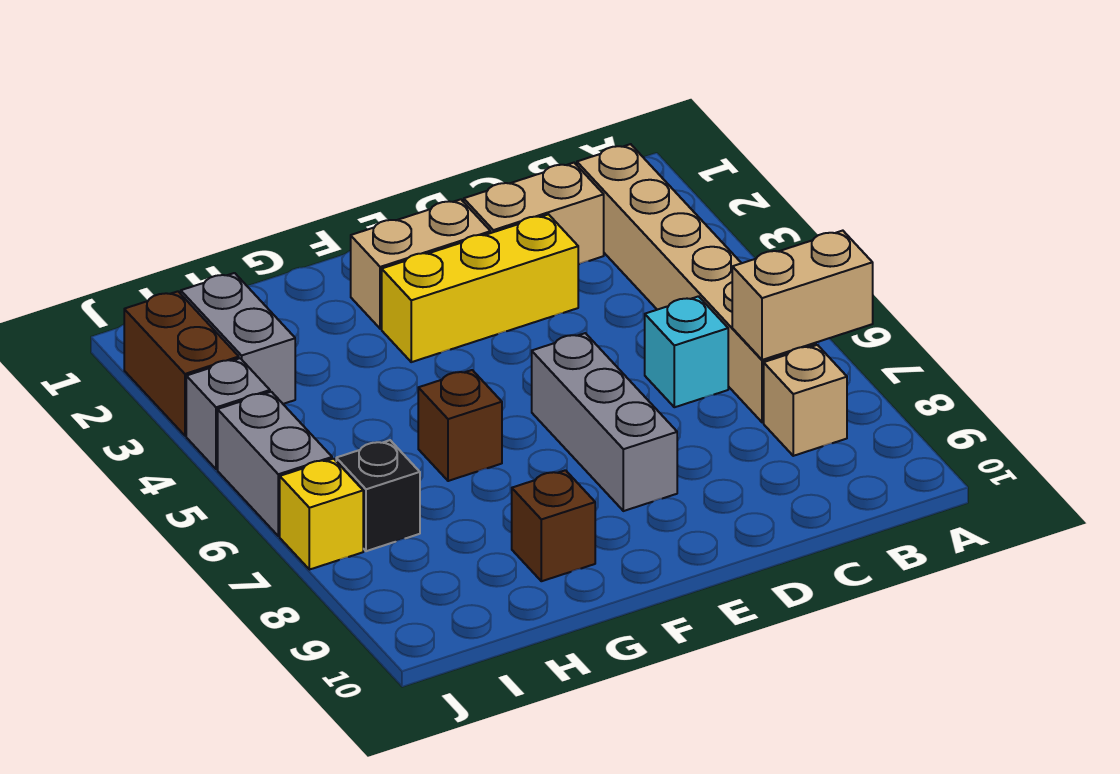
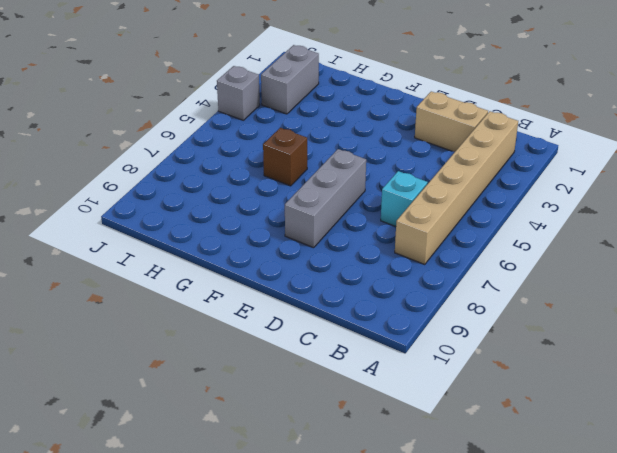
none -> tan 1x1 brick [764,345,847,456]
none -> yellow 1x3 brick [382,214,579,362]
none -> tan 1x2 brick [351,199,491,329]

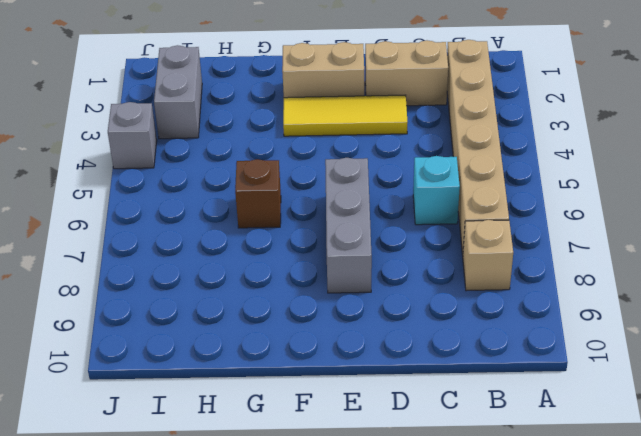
yellow 1x3 tile [283,95,408,136] -> yellow 1x3 brick [382,214,579,362]
none -> brown 1x1 brick [512,470,595,581]
none -> black 1x1 brick [336,440,420,551]
none -> brown 1x2 brick [124,291,239,436]

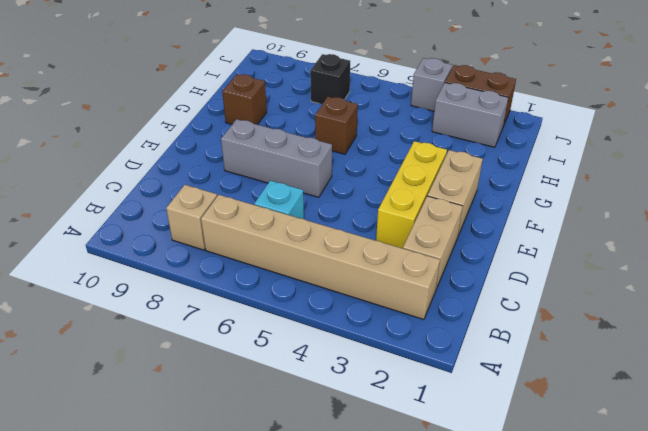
none -> grey 1x2 brick [218,392,332,536]
none -> yellow 1x1 brick [280,459,363,570]
none -> tan 1x2 brick [732,231,873,360]

